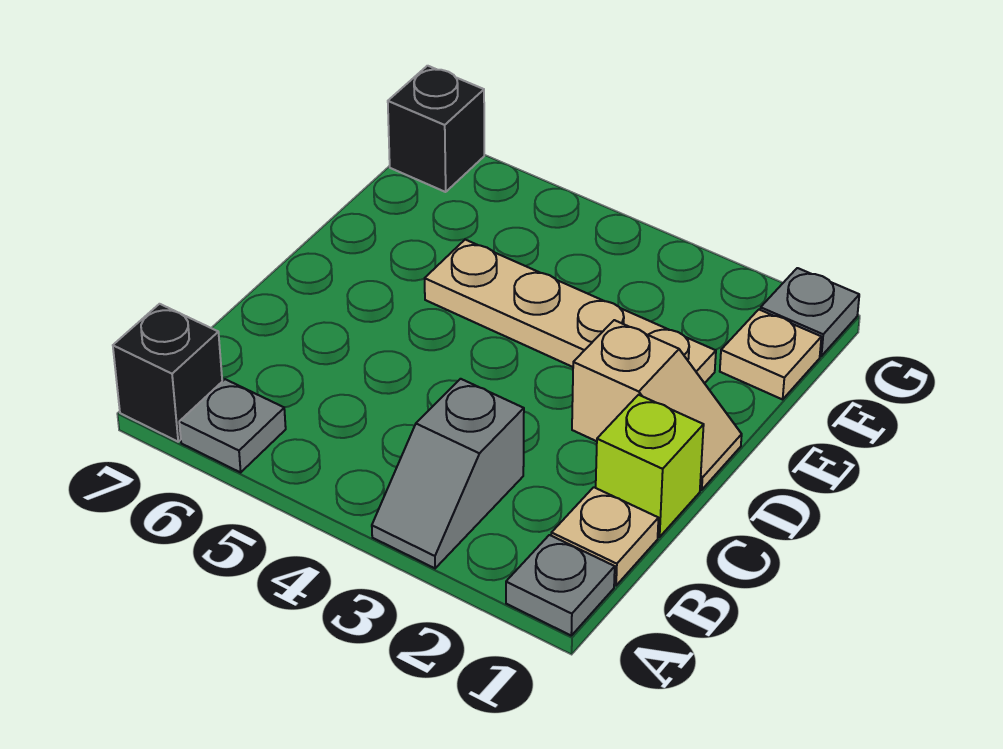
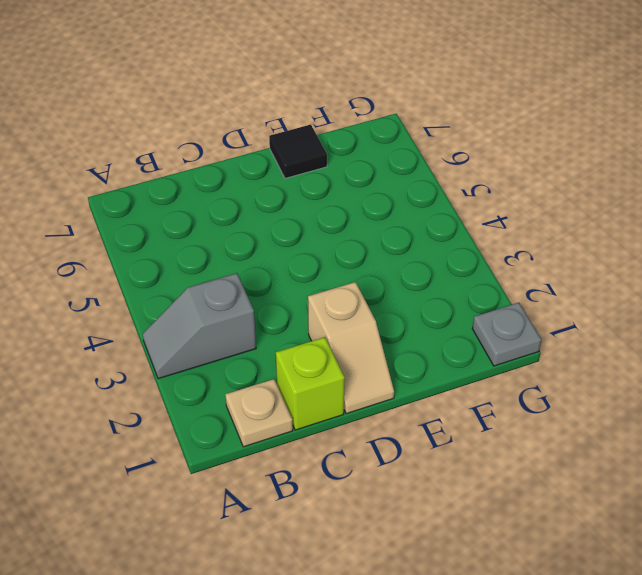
black 1x1 tile [269,125,327,178] -> none
none -> grey 1x1 plate [506,535,615,635]
none -> grey 1x1 plate [179,379,286,472]

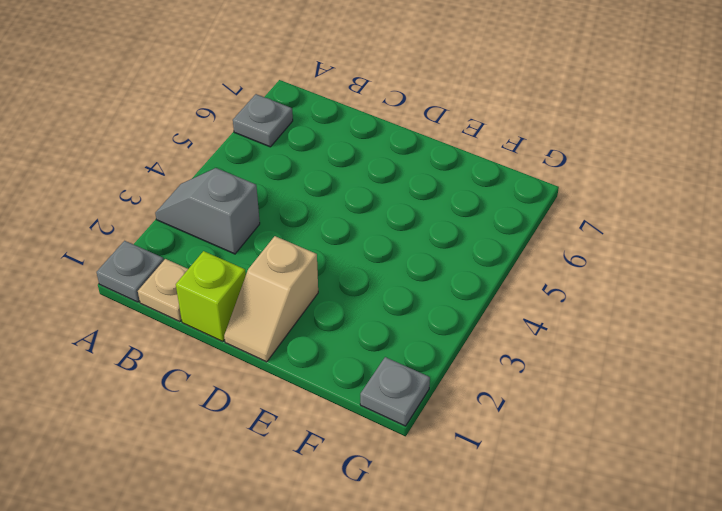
none -> black 1x1 brick [113,304,222,442]
none -> tan 1x4 plate [425,240,716,383]

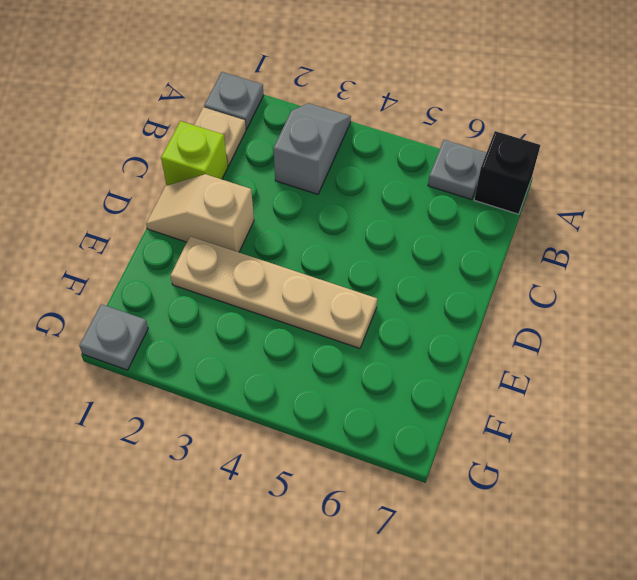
none -> tan 1x1 plate [720,310,821,399]
none -> black 1x1 brick [388,66,484,192]

